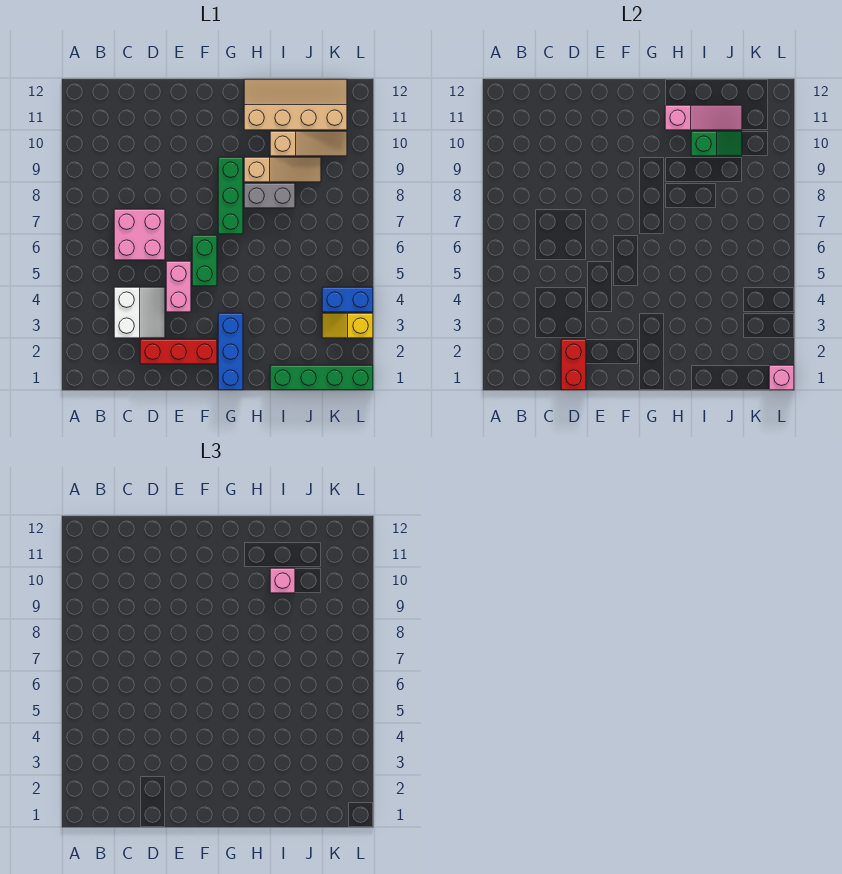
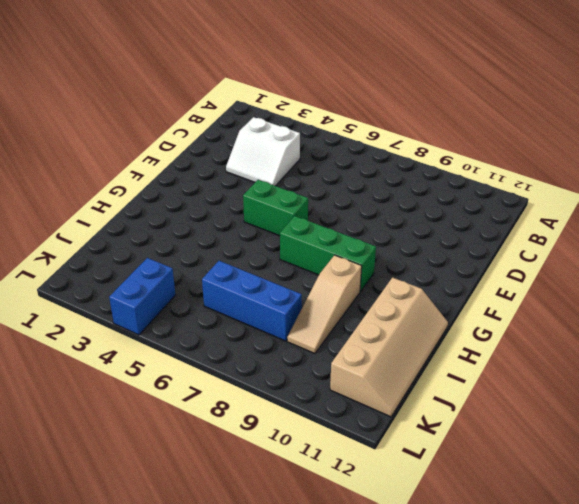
blue 1x3 brick [202,261,302,341] -> blue 1x3 brick moved to [218,313,243,390]
none -> pink 2x2 brick [114,209,165,260]
none -> red 1x3 brick [140,339,217,364]
none -> pink 1x2 brick [166,261,191,312]

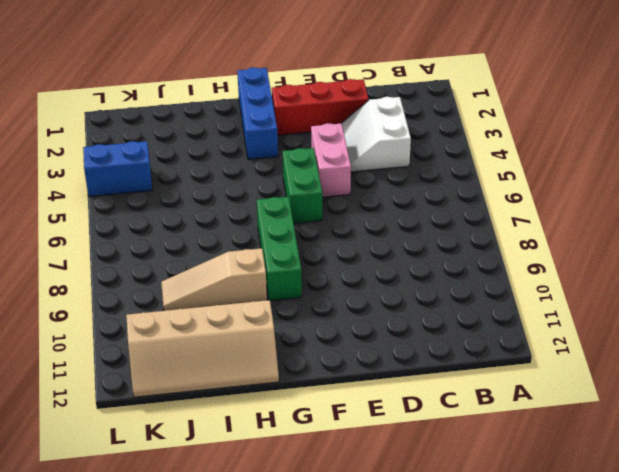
none -> pink 2x2 brick [114,209,165,260]
none -> grey 1x2 brick [244,183,295,208]
none -> green 1x4 brick [270,365,373,390]

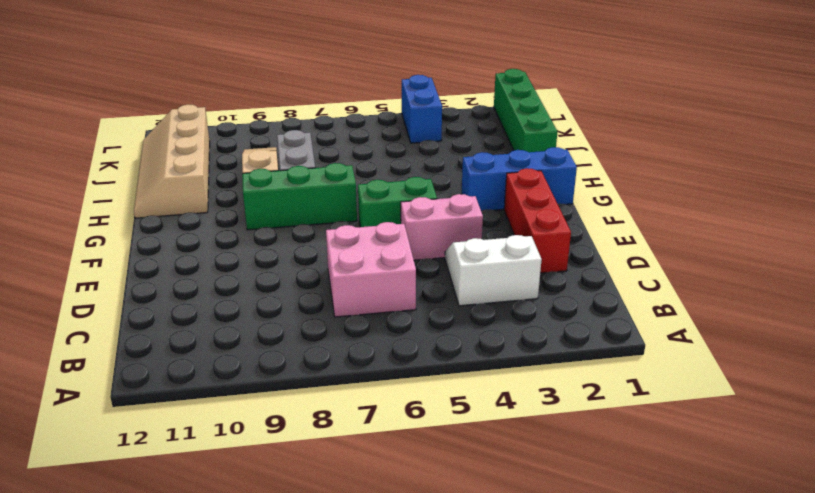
none -> tan 1x3 slope [270,131,347,156]
none -> yellow 1x2 slope [322,313,373,338]
none -> red 1x2 brick [561,339,586,390]

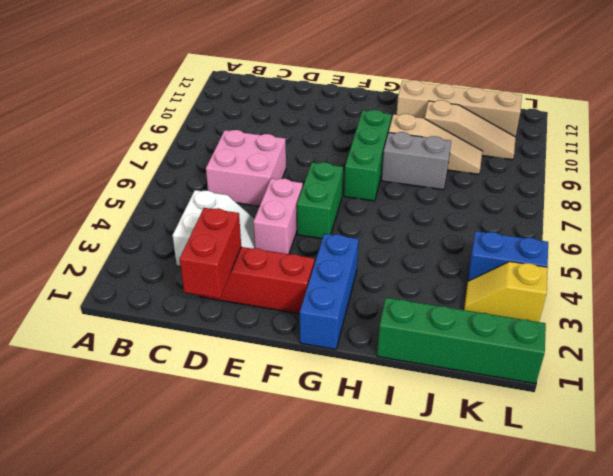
none -> pink 1x3 slope [665,105,742,130]
none -> green 1x2 slope [691,131,742,156]
none -> pink 1x1 brick [769,365,794,390]

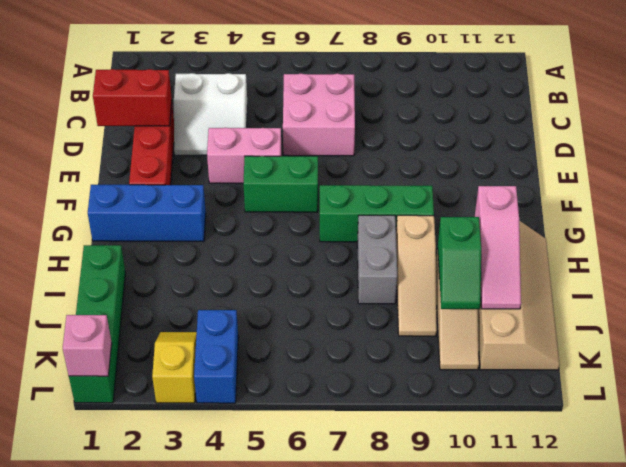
none -> pink 1x1 brick [270,568,295,593]

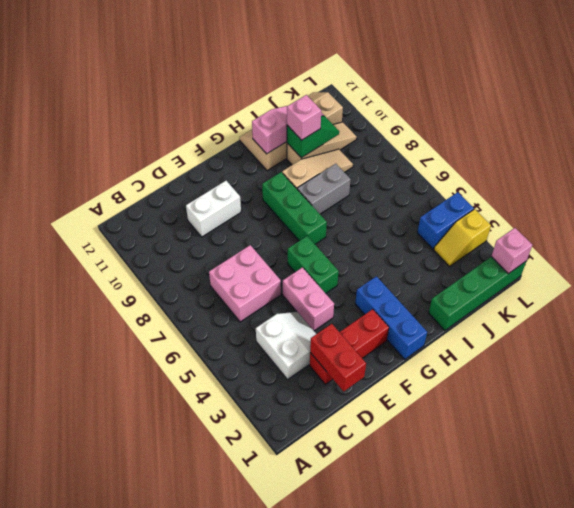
white 1x2 brick [186,181,241,237] -> none

